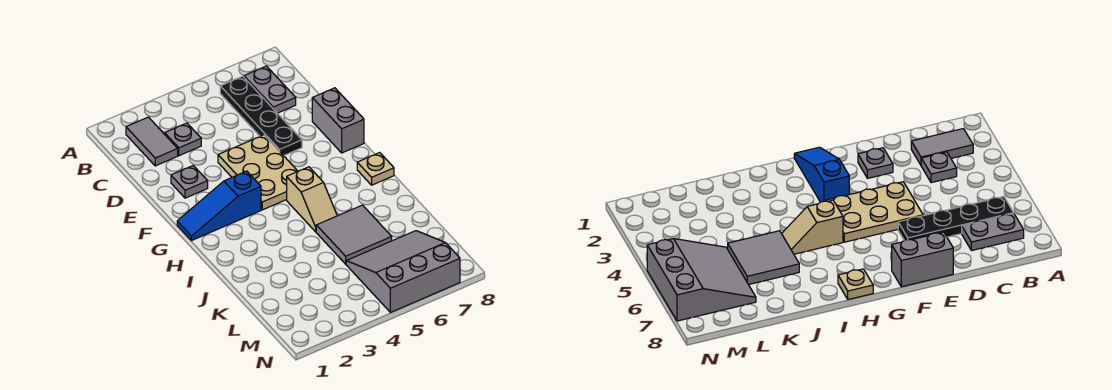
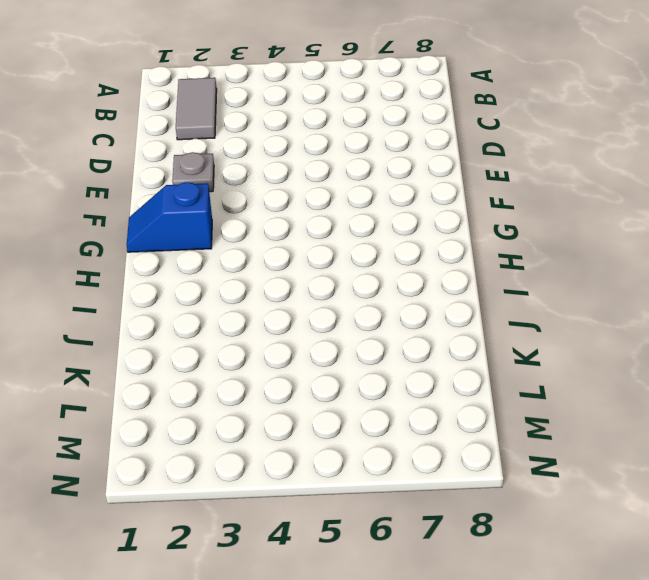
blue 1x2 slope [127,182,212,252] -> blue 1x3 slope [177,171,261,241]
none -> black 1x4 plate [220,76,302,156]
none -> grey 1x2 plate [244,66,296,113]
none -> grey 1x1 plate [165,123,201,156]

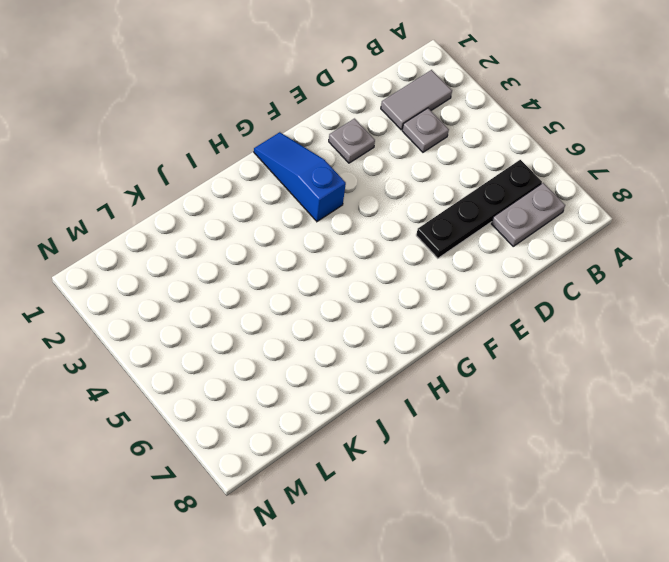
none -> tan 2x3 plate [218,135,298,210]
none -> grey 1x2 brick [312,88,364,153]
none -> tan 1x2 slope [287,167,337,232]

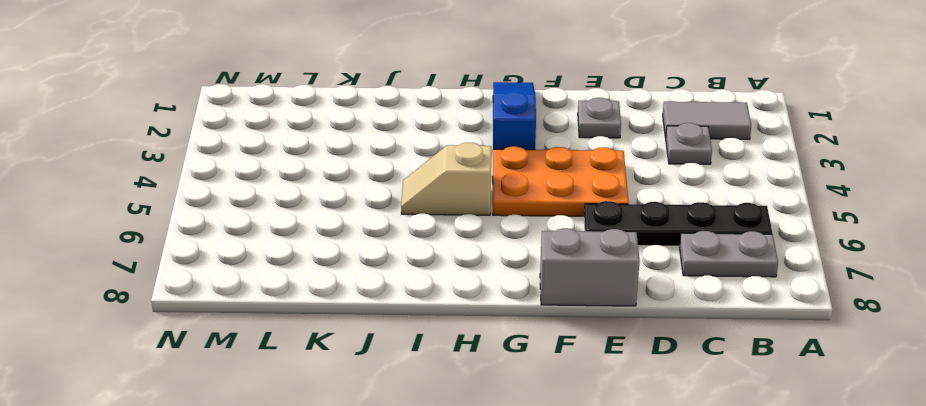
orange 2x3 plate [493,146,629,216] -> tan 2x3 plate [218,135,298,210]
none -> tan 1x1 plate [357,153,394,185]
none -> grey 2x2 tile [316,205,392,264]
none -> grey 3x3 slope [346,231,460,312]

